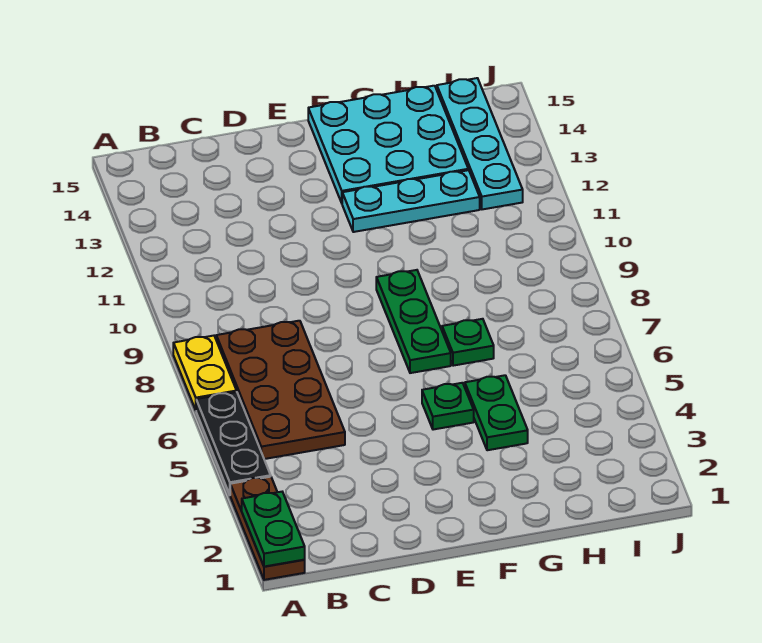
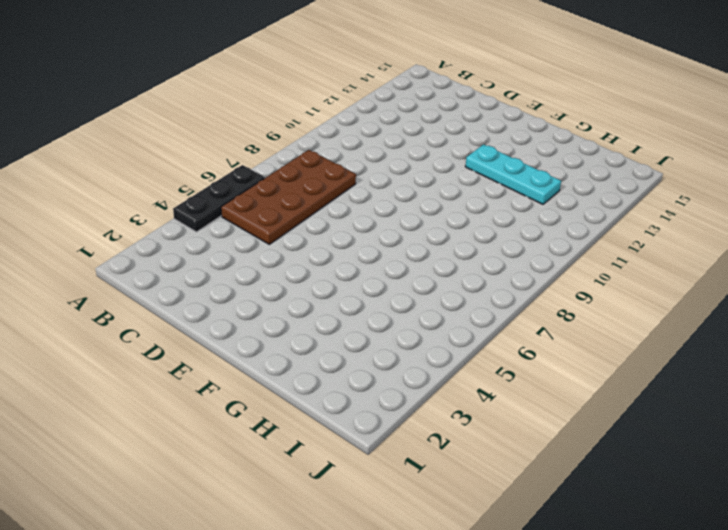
none -> brown 1x3 plate [230,477,305,580]
none -> yellow 1x2 plate [173,336,236,410]
none -> green 1x1 plate [422,383,474,430]

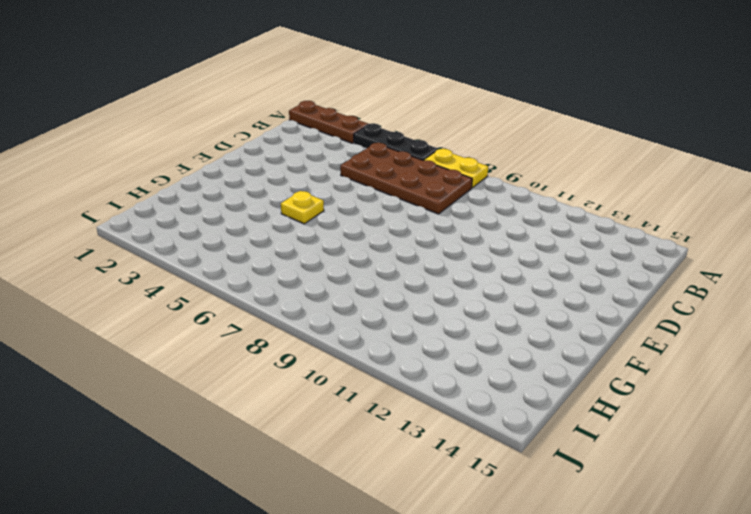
yellow 1x1 plate [281,191,324,224] -> green 1x1 plate [422,383,474,430]
none -> green 1x3 plate [376,270,451,373]
none -> cyan 1x3 plate [342,170,480,232]
none -> cyan 3x3 plate [308,86,468,203]

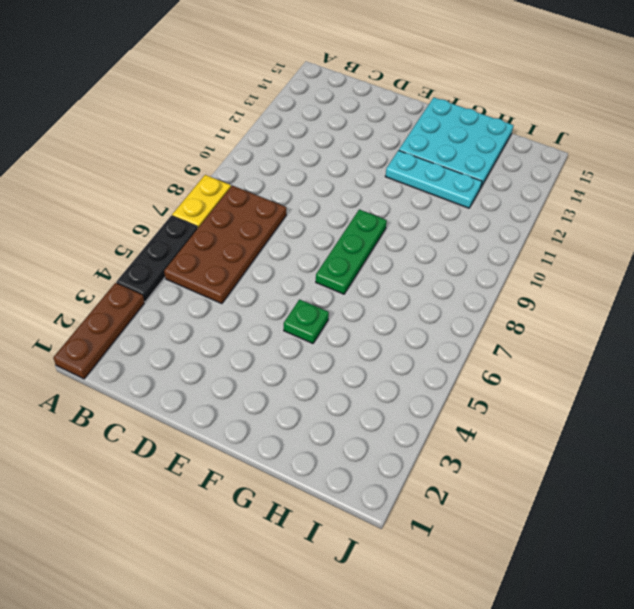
none -> green 1x2 plate [465,375,528,450]
none -> green 1x1 plate [442,319,494,366]
none -> cyan 1x4 plate [437,78,523,209]

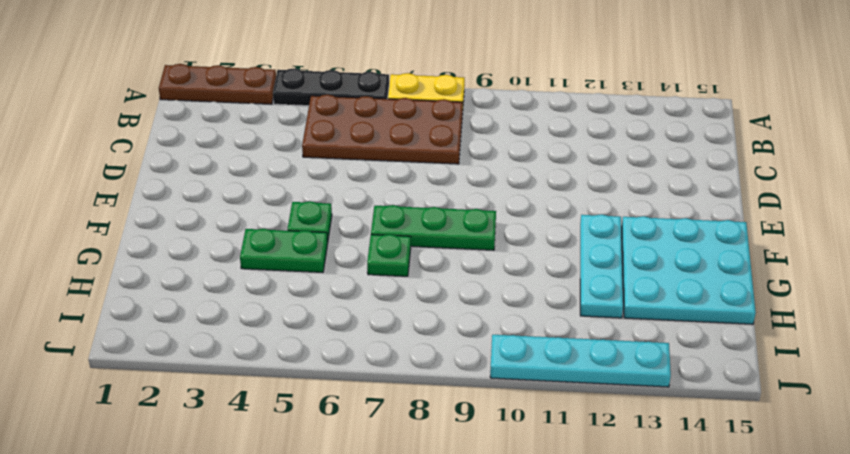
cyan 1x4 plate [490,335,671,387] -> cyan 1x4 plate moved to [437,78,523,209]
none -> green 1x2 plate [242,492,305,567]

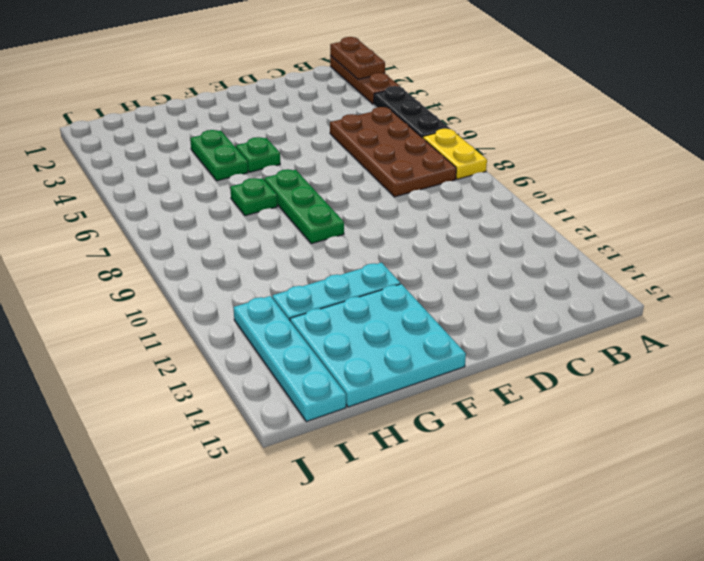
brown 1x2 plate [330,37,385,79] -> green 1x2 plate [242,492,305,567]

